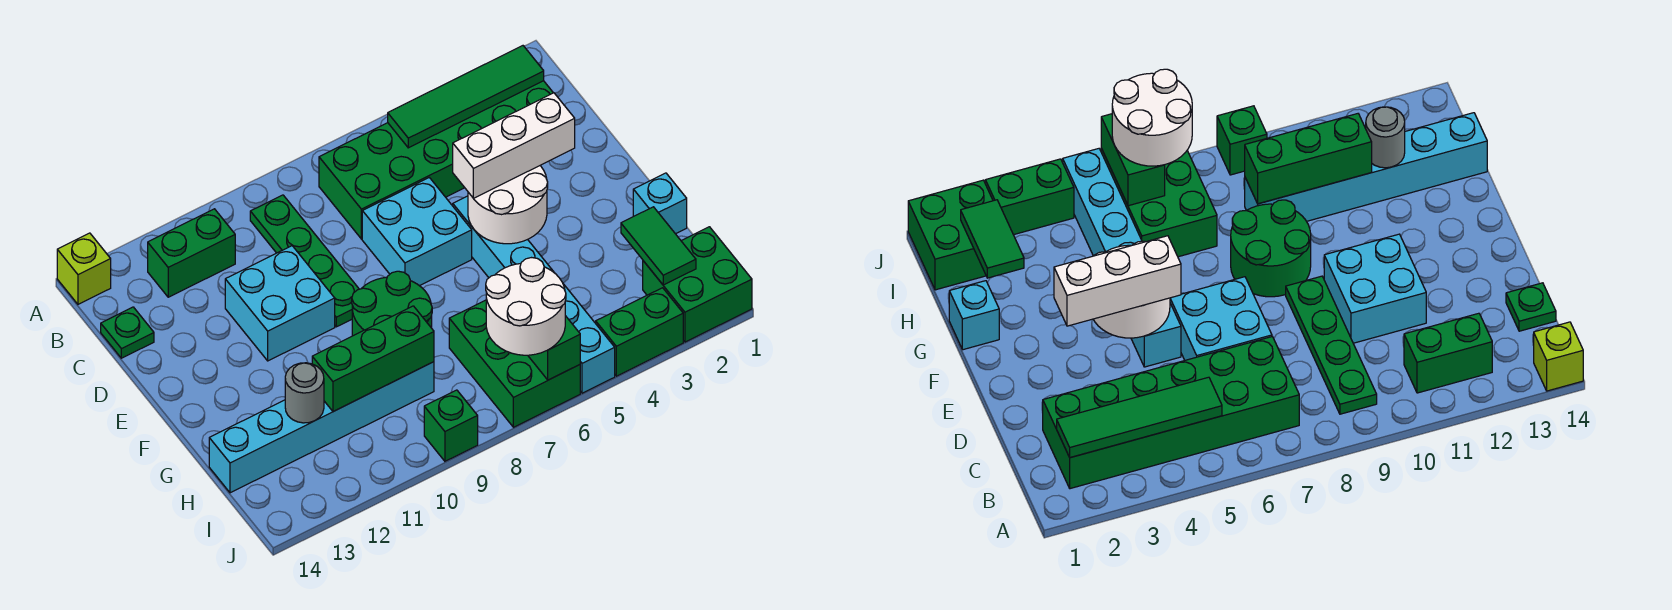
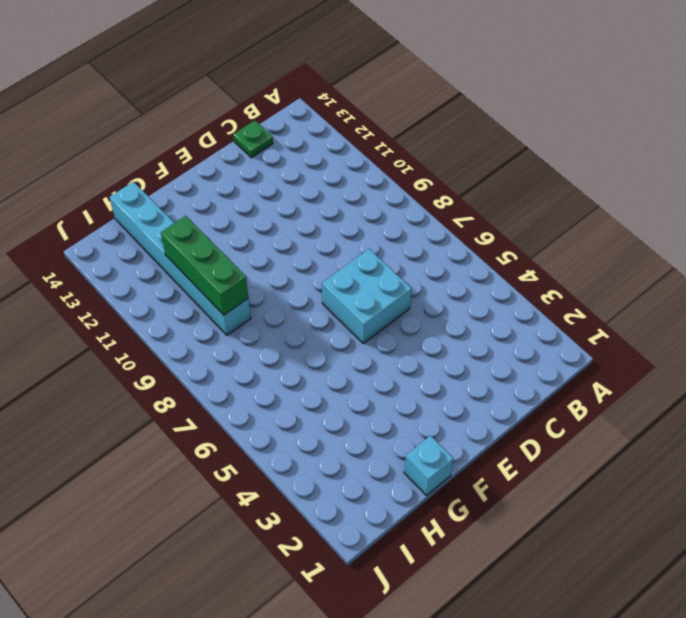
none -> lime 1x1 brick [57,233,111,304]
none -> green 2x6 brick [319,81,553,239]
none -> green 1x4 plate [250,195,359,327]

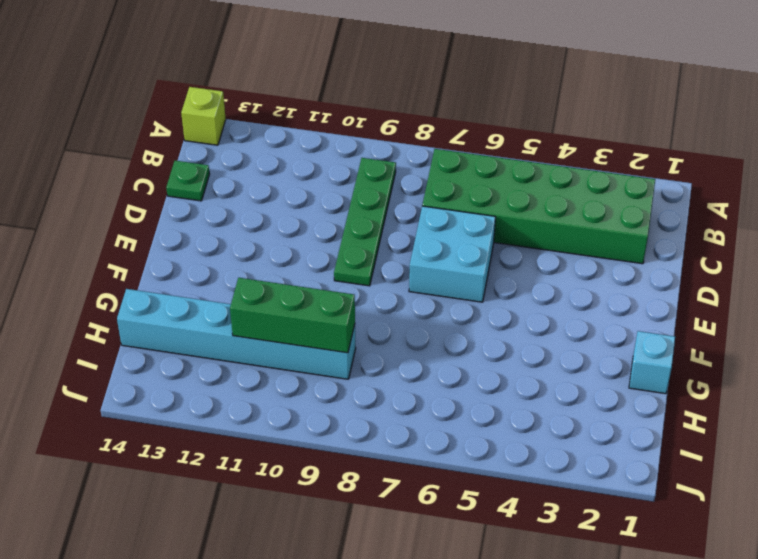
none -> green 1x2 brick [148,209,235,297]
none -> cyan 2x2 brick [225,246,335,361]
none -> cyan 1x6 brick [453,196,615,393]

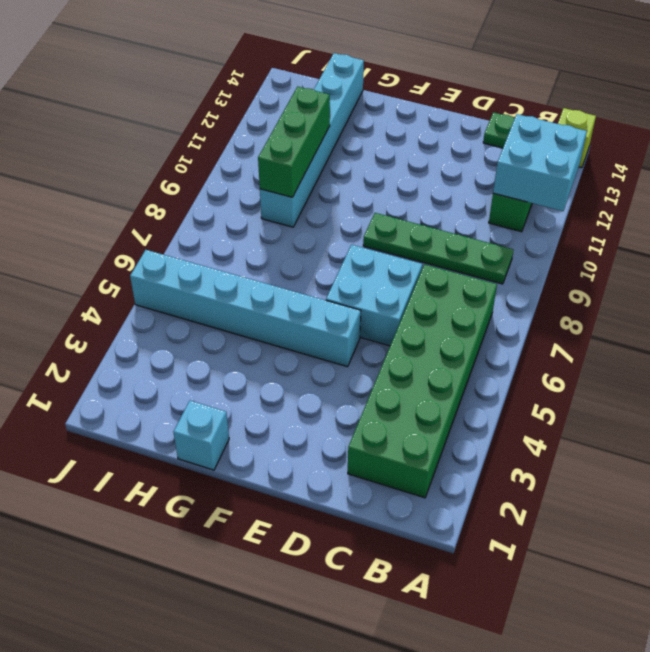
cyan 2x2 brick [493,114,587,211] -> cyan 2x2 brick moved to [225,246,335,361]
none -> green 2x2 round brick [352,271,432,336]
none -> green 2x3 brick [449,300,580,427]
none -> green 2x2 brick [643,227,752,342]

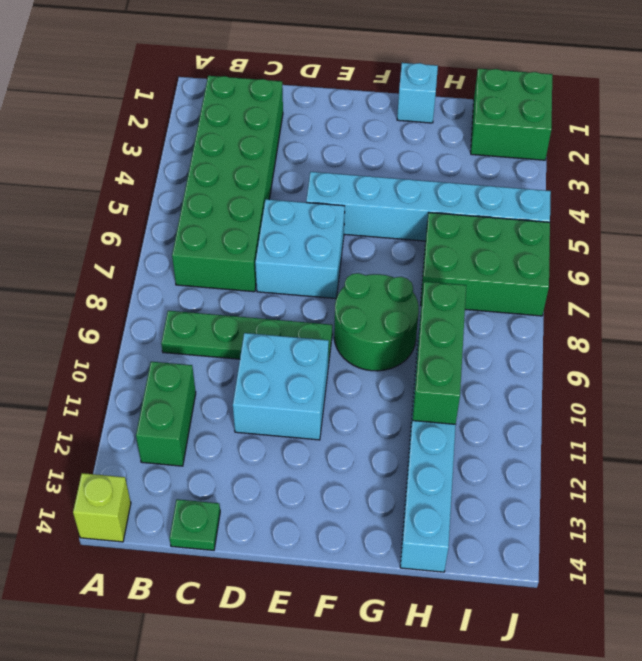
none -> green 1x2 brick [596,288,683,376]
none -> green 1x1 brick [424,390,478,461]
none -> green 1x4 tile [388,46,544,148]

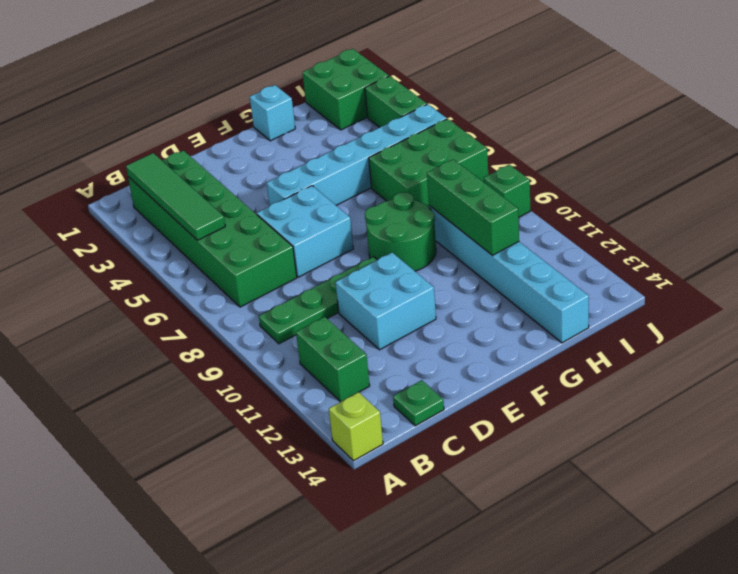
none -> white 2x2 round brick [468,166,548,244]
none -> green 1x2 tile [621,207,696,285]
none -> grey 1x1 round brick [285,363,324,423]

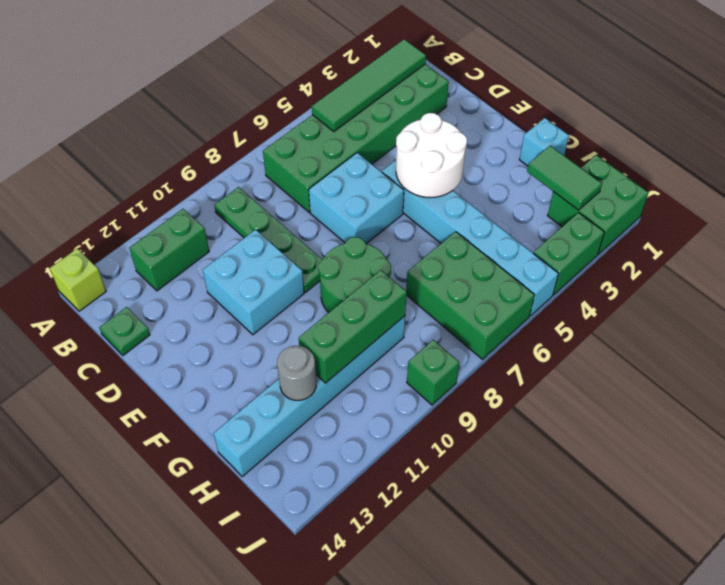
none -> green 1x2 brick [528,316,580,380]
none -> white 1x3 brick [453,93,575,198]
none -> white 2x2 round brick [486,258,566,355]

